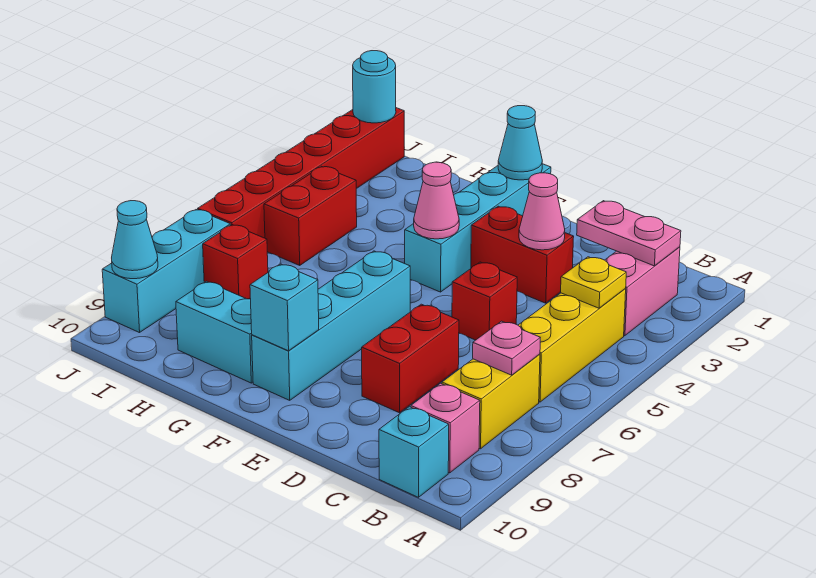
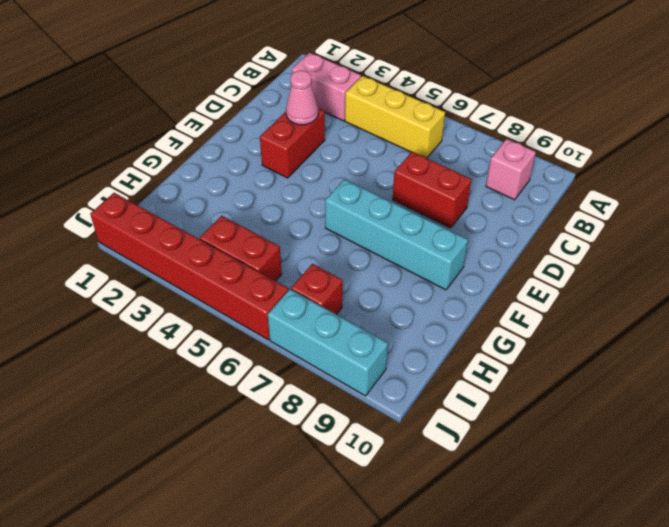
none -> yellow 1x2 brick [442,354,540,449]
none -> cyan 1x1 brick [379,407,449,497]
none -> red 1x1 brick [452,262,517,340]

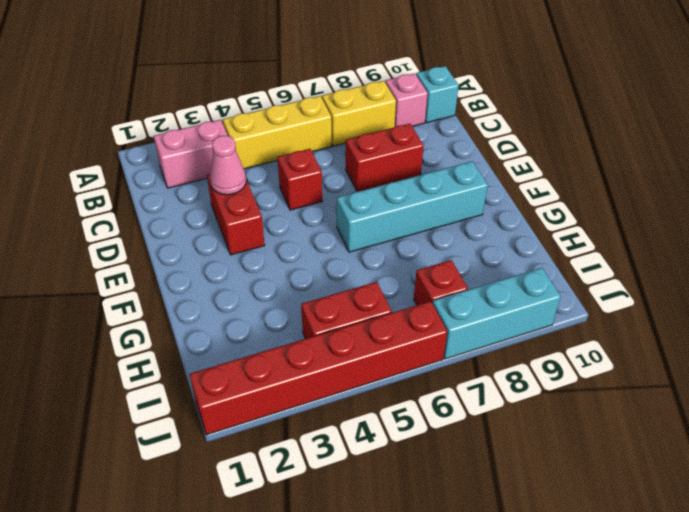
none -> cyan 1x4 brick [405,164,551,292]
none -> cyan 1x2 brick [176,281,253,383]
none -> pink 1x2 plate [577,201,681,266]

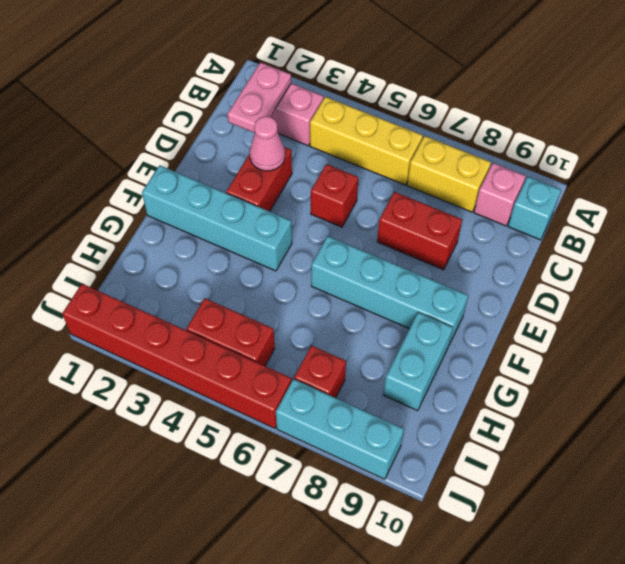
none -> yellow 1x1 plate [561,257,626,308]
none -> pink 1x1 plate [473,321,540,375]
none -> cyan 1x1 cone [498,106,542,180]

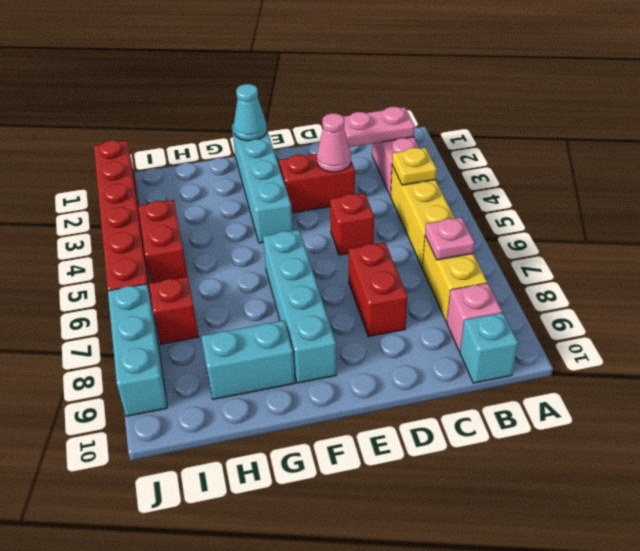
none -> pink 1x1 cone [414,162,459,239]
none -> cyan 1x1 brick [250,264,319,351]
none -> cyan 1x1 round brick [353,51,396,123]

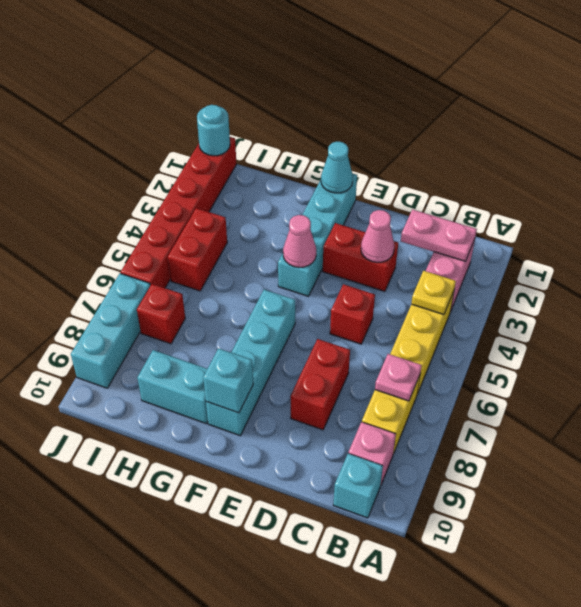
none -> cyan 1x1 cone [112,201,158,279]

